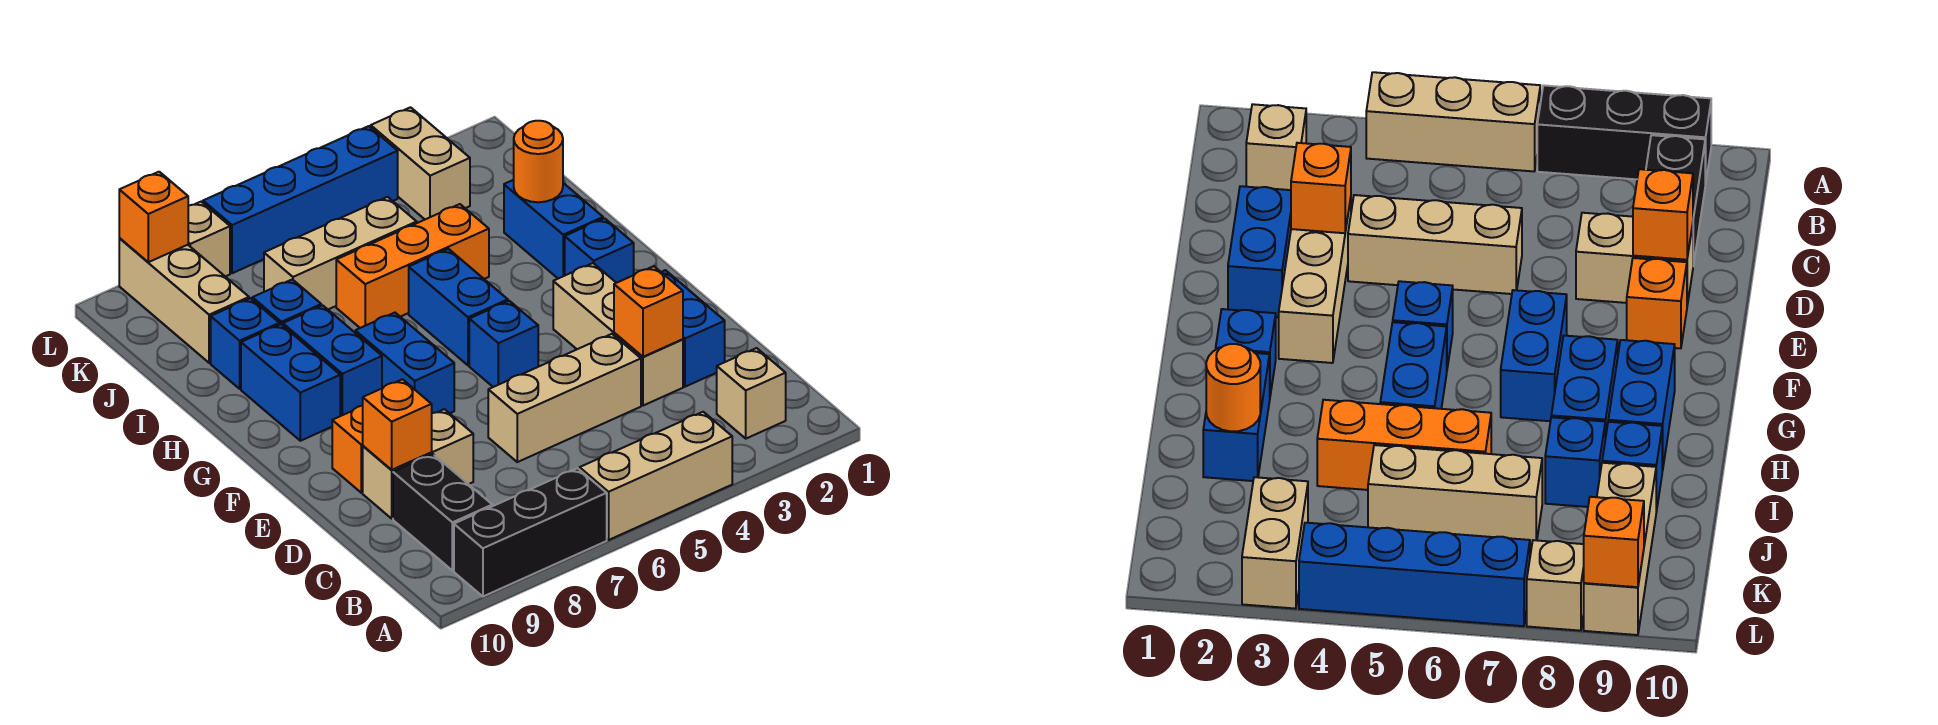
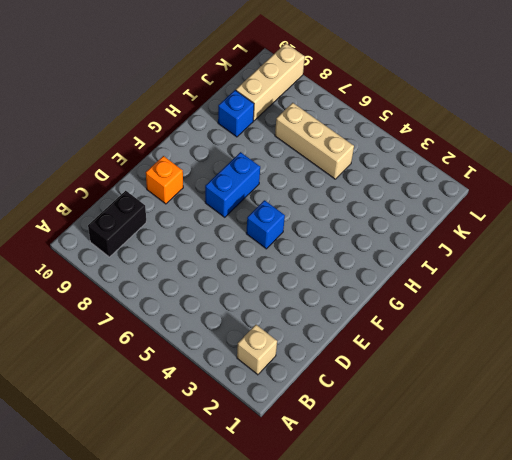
none -> tan 1x3 brick [580,412,732,540]
none -> black 1x3 brick [454,468,607,596]
none -> blue 1x2 brick [661,270,725,387]

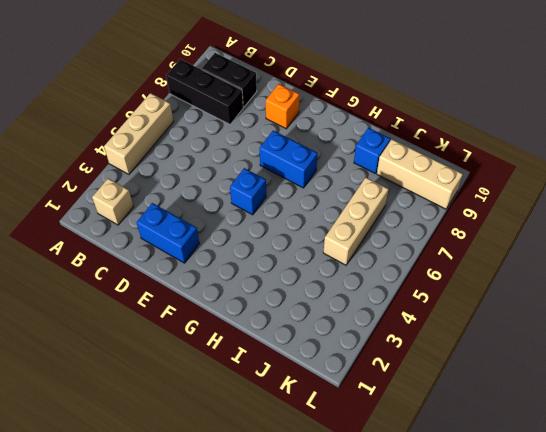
black 1x3 brick [166,59,243,124] -> black 1x3 brick turned to [454,468,607,596]
none -> tan 1x3 brick [553,263,683,406]
none -> tan 1x3 brick [488,334,641,462]
none -> tan 1x2 brick [363,409,473,518]

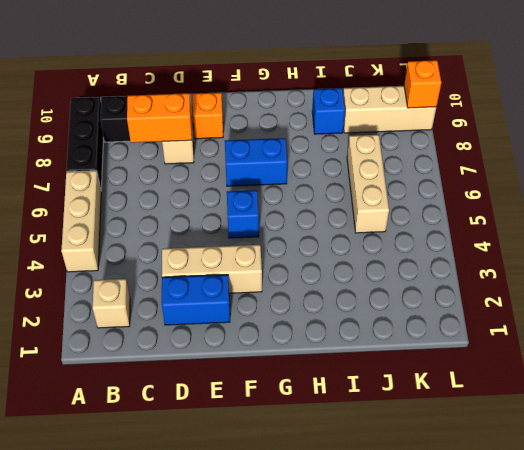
orange 1x2 brick [127,93,192,143] -> none
none -> tan 1x3 brick [488,334,641,462]
none -> blue 1x1 brick [565,218,634,283]
none -> blue 1x2 brick [409,249,508,365]

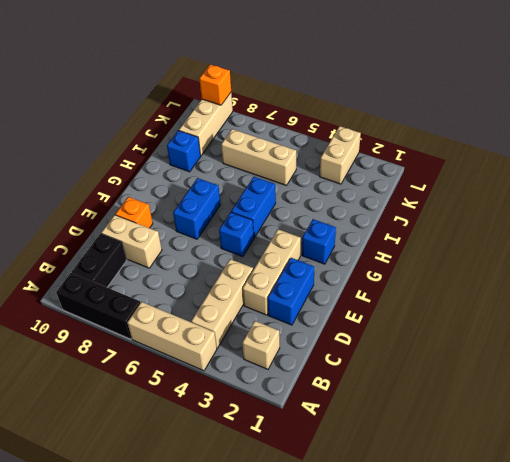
tan 1x3 brick [191,259,253,348] -> tan 1x3 brick turned to [488,334,641,462]
none -> blue 1x2 brick [283,305,382,416]
none -> blue 1x2 brick [241,324,340,441]
none -> blue 1x2 brick [504,180,603,279]

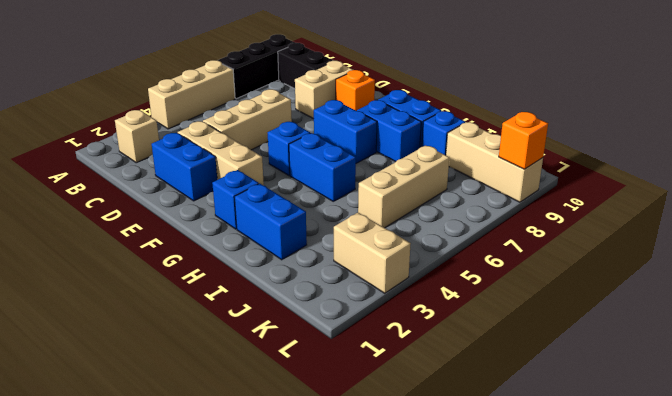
none -> orange 1x3 brick [336,204,489,328]
none -> blue 1x1 brick [252,279,321,325]
none -> blue 1x4 brick [203,126,398,273]

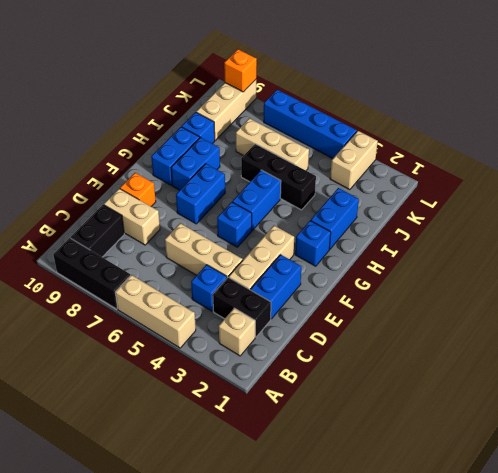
black 1x2 brick [213,277,271,337] -> none
blue 1x1 brick [191,265,227,311] -> blue 1x1 brick moved to [252,279,321,325]
black 1x3 brick [241,144,316,210] -> orange 1x3 brick [336,204,489,328]
none -> tan 1x1 brick [188,202,230,277]
none -> orange 1x1 brick [614,266,683,357]
none -> orange 1x1 brick [363,379,432,470]

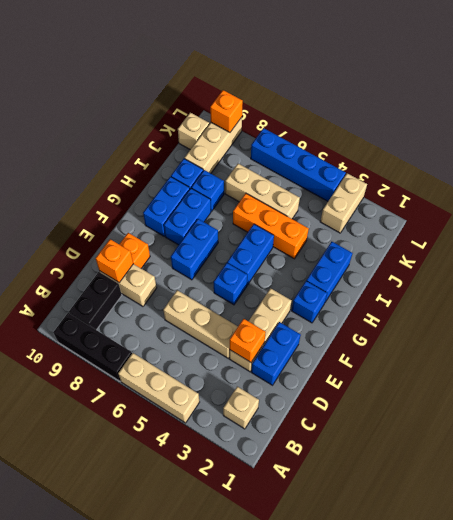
tan 1x1 brick [178,112,209,149] -> tan 1x1 brick moved to [188,202,230,277]
none -> orange 1x1 round brick [514,121,563,202]

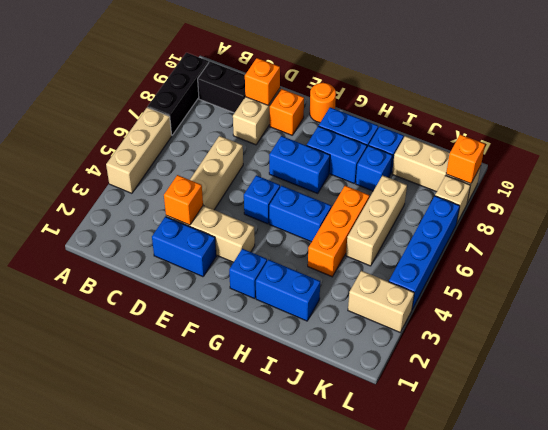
orange 1x1 round brick [310,83,336,123] -> orange 1x1 round brick moved to [514,121,563,202]
none -> tan 1x1 brick [717,348,786,439]

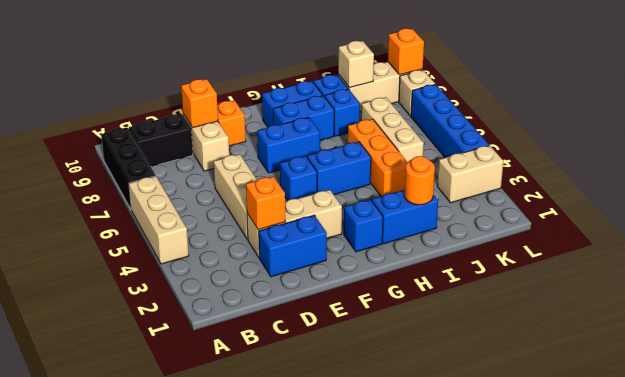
tan 1x1 brick [338,41,374,88] -> tan 1x1 brick moved to [717,348,786,439]

